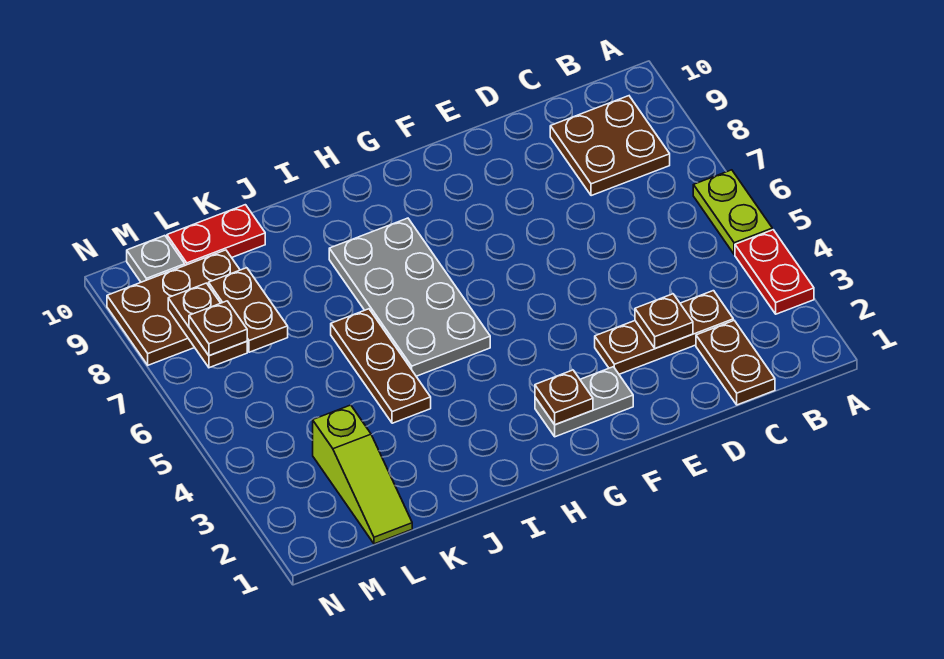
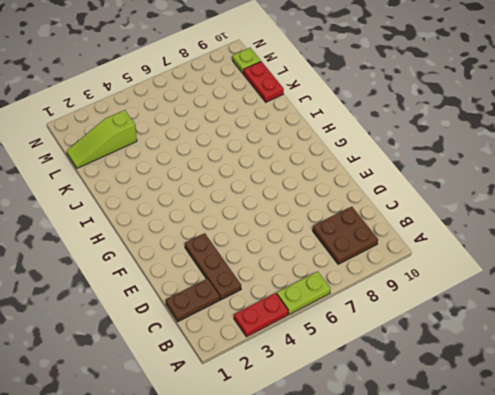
lime 1x1 plate [232,48,261,74] -> grey 1x1 plate [127,236,185,282]
none -> grey 1x2 plate [535,367,633,437]
none -> grey 2x4 plate [329,218,490,376]
none -> brown 1x3 plate [331,309,431,423]

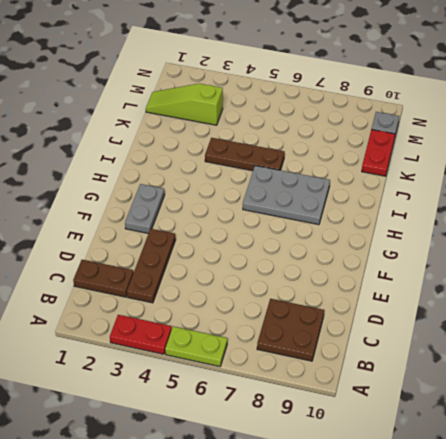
grey 2x3 plate [243,166,330,225] -> grey 2x4 plate [329,218,490,376]
none -> brown 2x3 plate [107,250,240,365]
none -> brown 1x1 plate [635,294,693,348]
none -> brown 1x1 plate [535,370,593,425]

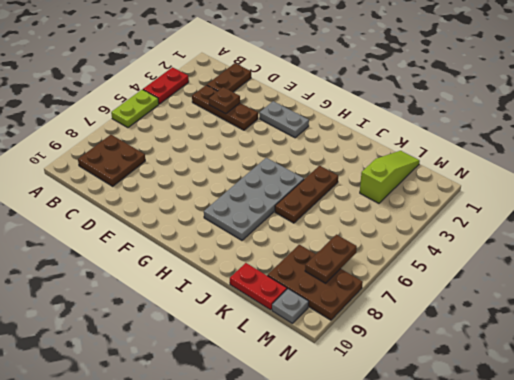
none -> brown 1x1 plate [535,370,593,425]
none -> brown 1x2 plate [209,268,288,352]
none -> brown 1x1 plate [189,301,247,355]

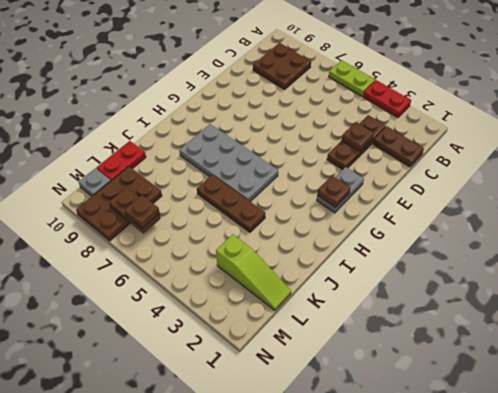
none -> brown 1x2 plate [209,268,288,352]

